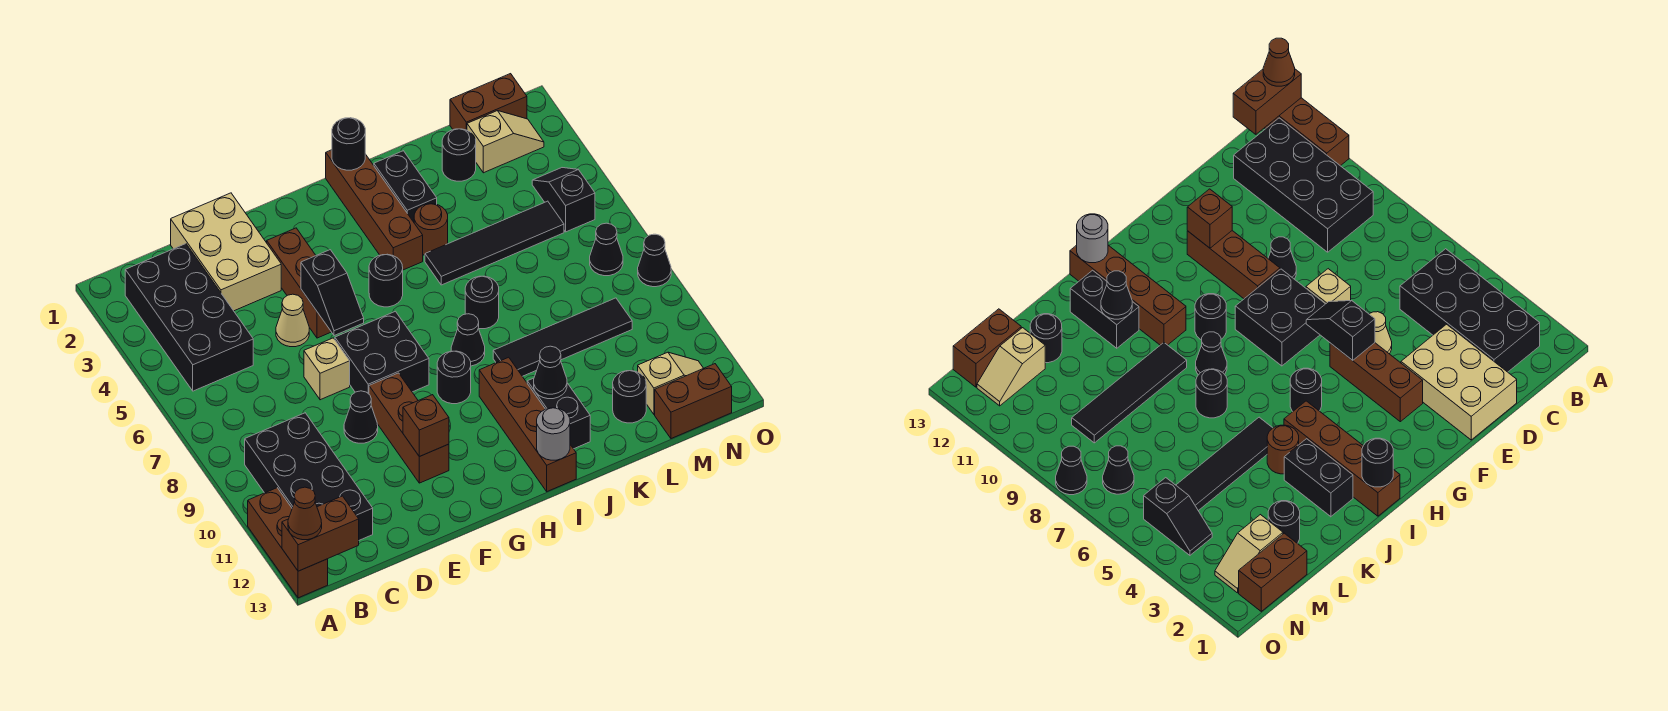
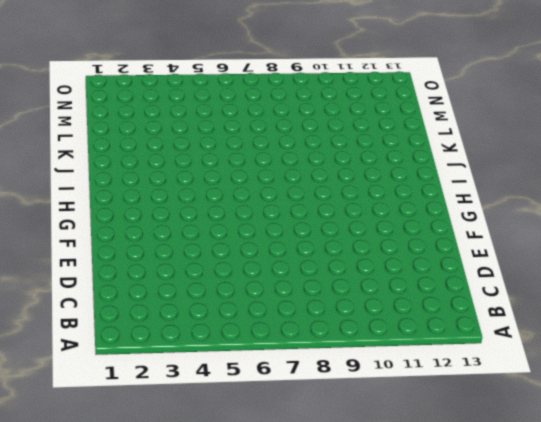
none -> brown 1x3 brick [248,488,328,598]
none -> black 2x4 brick [125,244,253,391]
none -> black 2x4 brick [245,413,373,540]
none -> tan 2x3 brick [171,193,281,311]

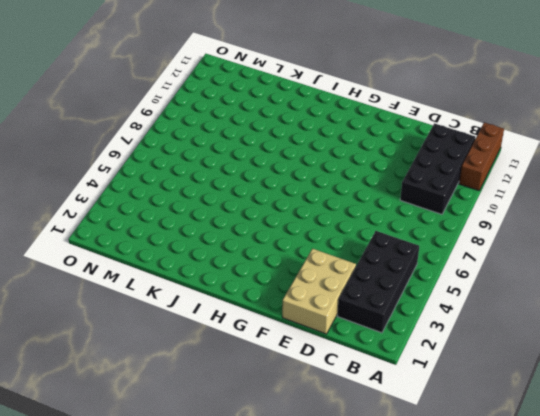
none -> tan 1x1 cone [276,294,309,347]
none -> tan 1x1 brick [304,338,350,400]
none -> black 1x1 cone [344,391,378,443]
none -> brown 1x3 brick [267,228,331,338]

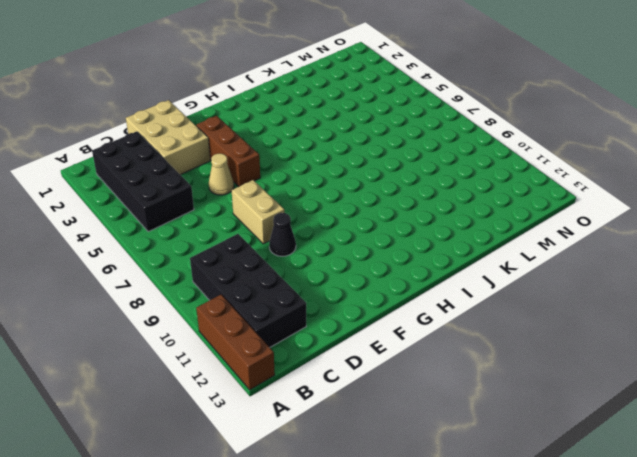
tan 1x2 brick [232,180,284,244] -> tan 1x1 brick [304,338,350,400]
none -> black 2x2 brick [335,311,429,394]
none -> brown 1x3 brick [369,373,449,483]
none -> black 1x1 round brick [369,254,403,307]
none -> black 1x1 round brick [437,351,471,404]

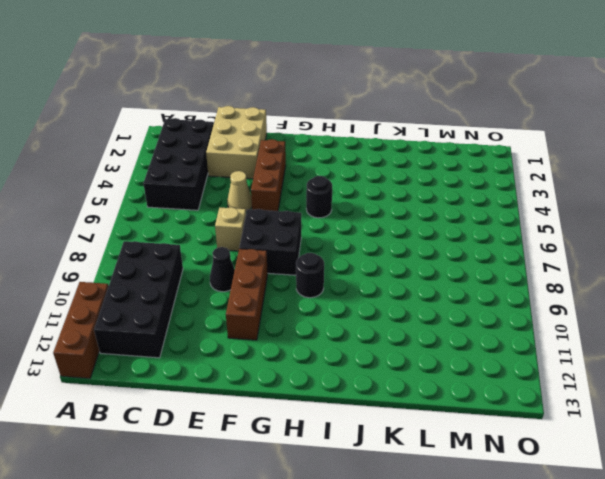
none -> brown 1x4 brick [326,150,423,270]
none -> black 1x1 cone [451,314,485,366]
none -> brown 1x4 brick [479,357,576,491]
none -> black 1x2 brick [374,151,437,222]

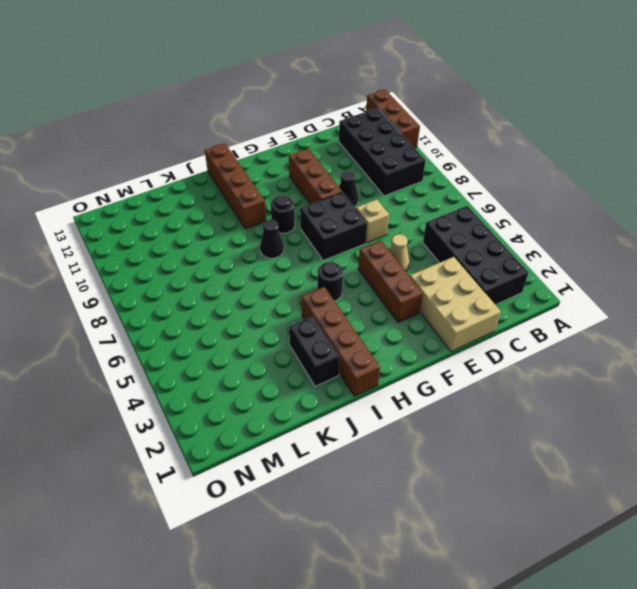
none -> brown 1x1 round brick [414,204,448,255]
none -> black 1x4 tile [425,201,564,285]
none -> black 1x1 round brick [465,276,499,329]
none -> black 1x4 tile [493,298,632,376]

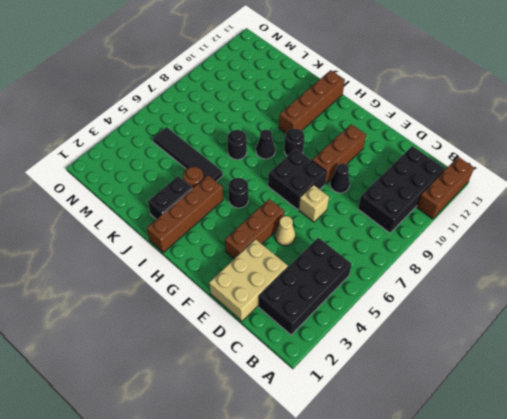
none -> black 1x4 tile [493,298,632,376]
none -> black 1x2 brick [527,378,590,449]
none -> black 1x1 round brick [442,129,476,181]
none -> black 1x1 round brick [613,371,646,423]

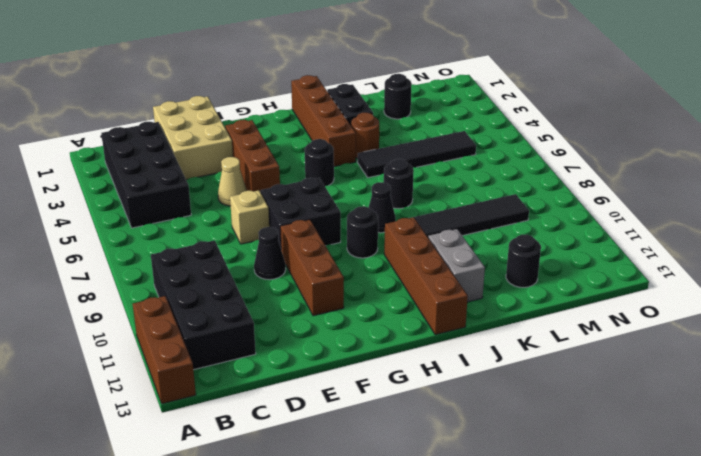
grey 1x2 brick [428,229,485,302] -> black 1x2 brick [527,378,590,449]
none -> brown 1x2 brick [450,74,527,130]
none -> tan 1x2 slope [467,111,544,173]
none -> tan 1x2 slope [638,352,703,414]
none -> brown 1x2 brick [655,364,732,439]

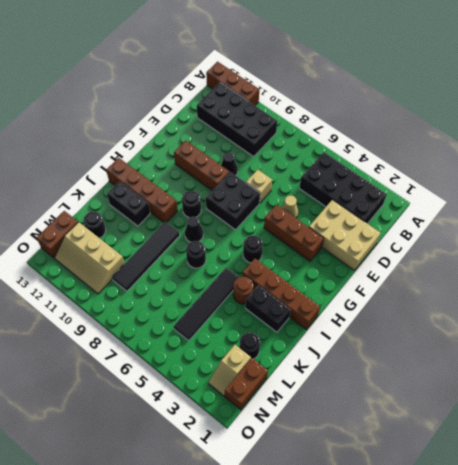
tan 2x3 slope [55,222,124,294] -> tan 1x2 slope [638,352,703,414]
none -> black 1x2 slope [532,168,595,232]
none -> black 1x1 cone [590,223,623,276]
none -> black 1x1 cone [638,234,671,287]
none -> brown 1x2 brick [282,496,359,571]

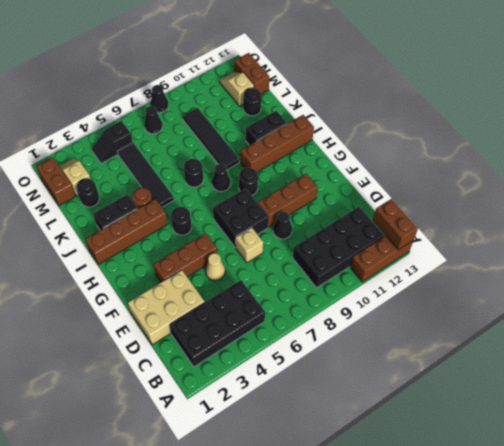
none -> black 1x2 slope [301,250,364,336]
none -> brown 1x1 brick [403,395,449,457]
none -> black 1x1 round brick [332,118,365,170]
none -> grey 1x1 round brick [537,408,570,460]

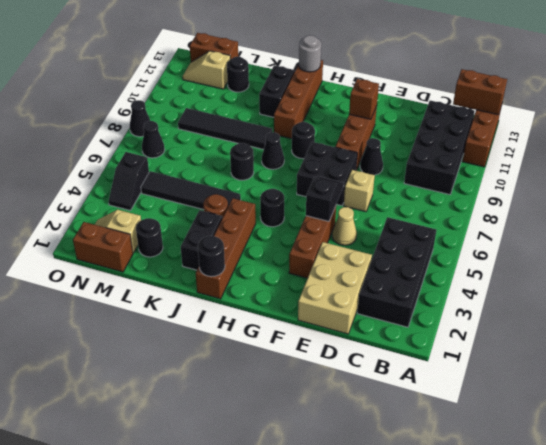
none -> black 1x1 cone [534,346,567,399]
none -> brown 1x1 cone [288,487,322,540]

